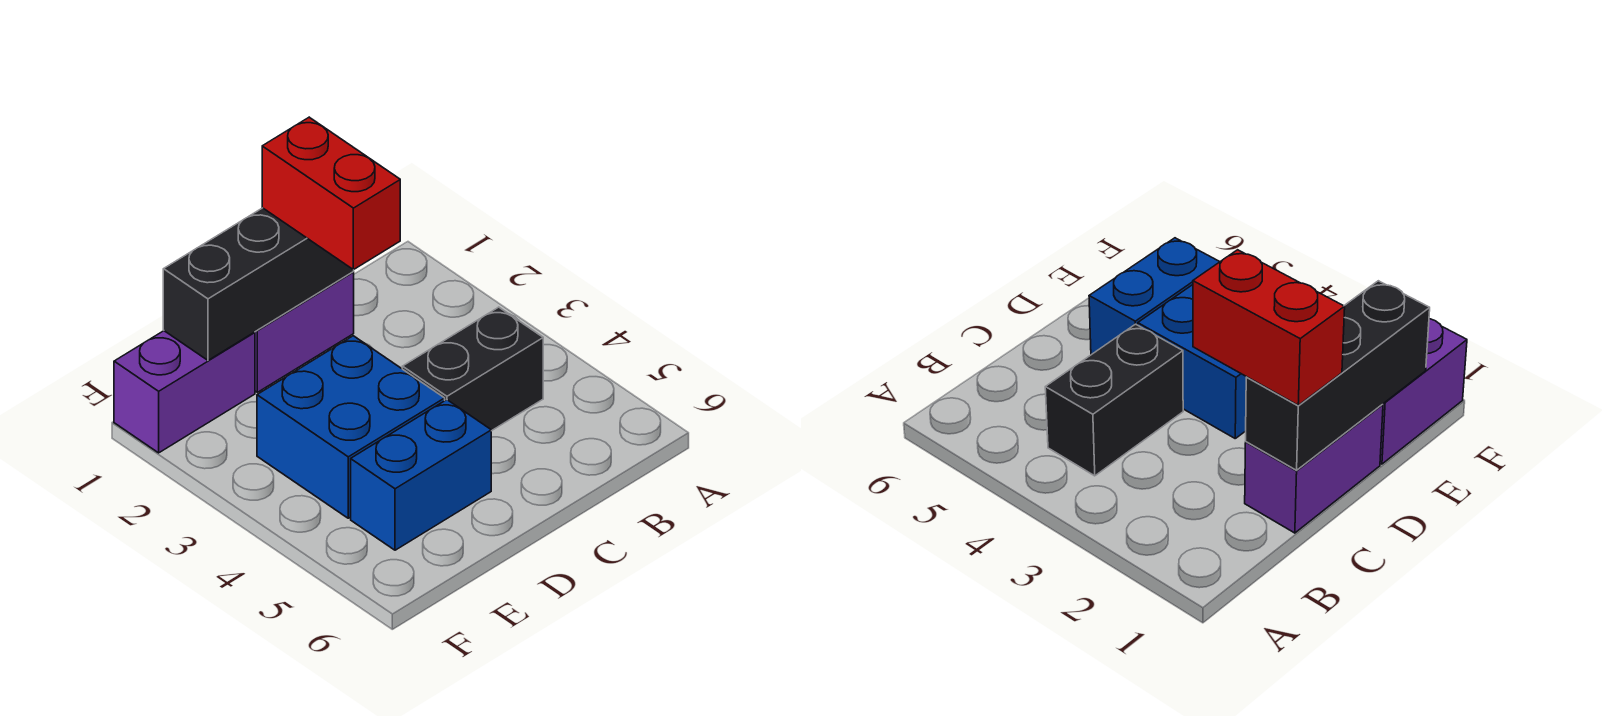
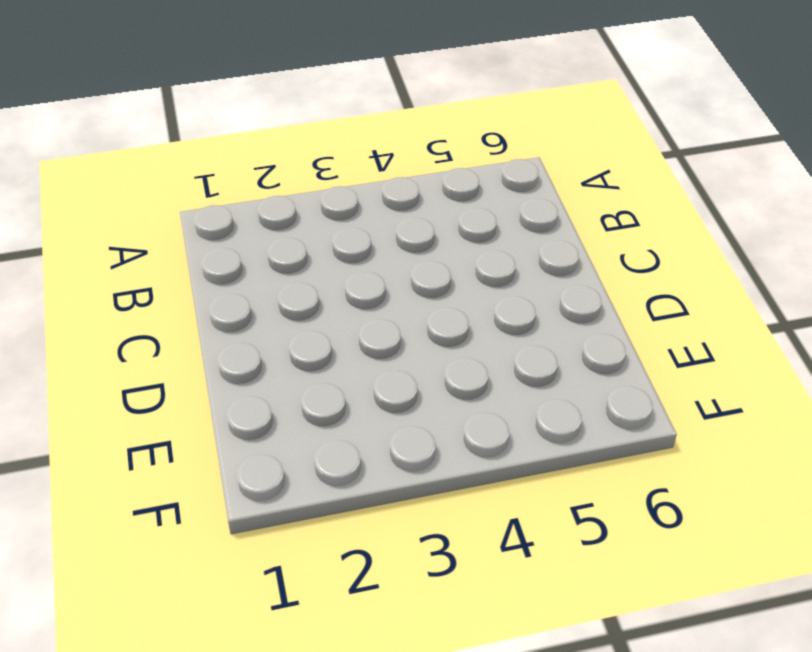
none -> black 1x2 brick [402,307,543,431]
none -> purple 1x2 brick [255,272,354,392]

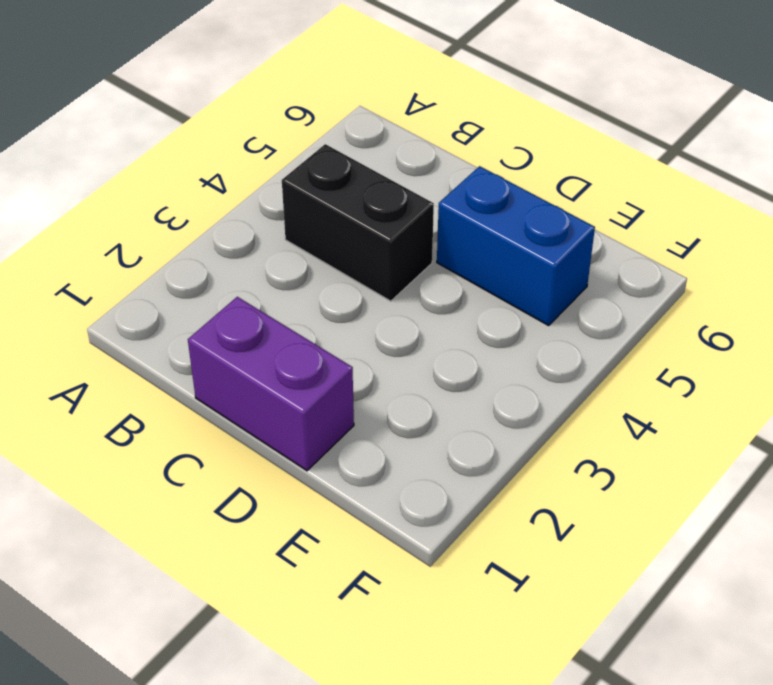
none -> blue 2x2 brick [257,336,445,518]
none -> purple 1x2 brick [114,331,255,453]

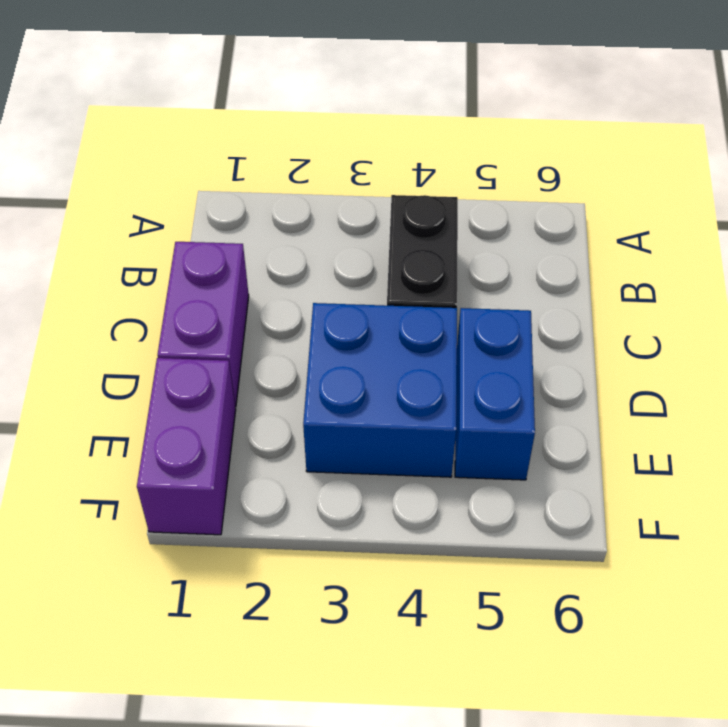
none -> black 1x3 brick [163,208,354,360]
none -> red 1x2 brick [262,117,400,270]

